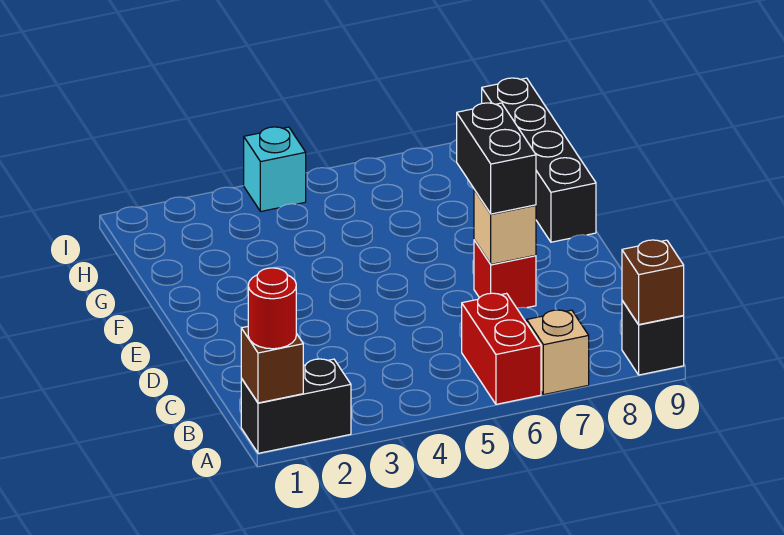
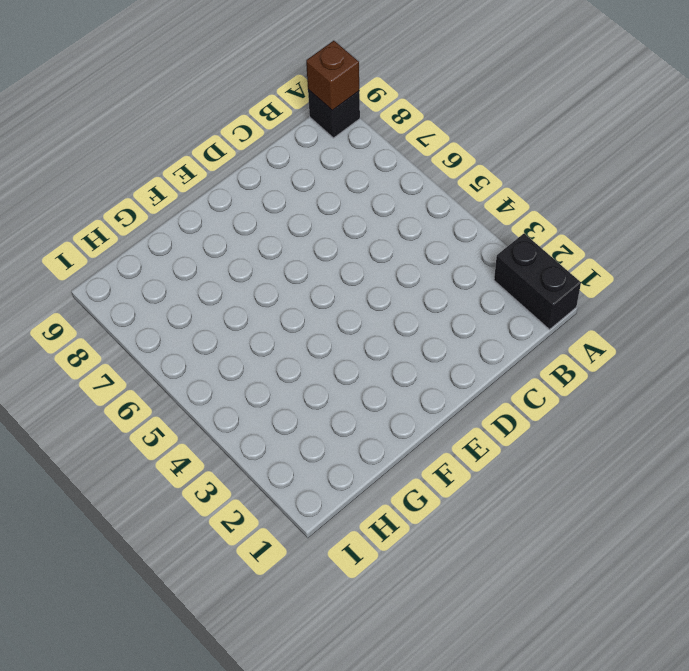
none -> red 1x2 brick [462,293,541,404]
none -> tan 1x1 brick [527,310,589,395]
none -> red 1x1 brick [474,240,536,308]

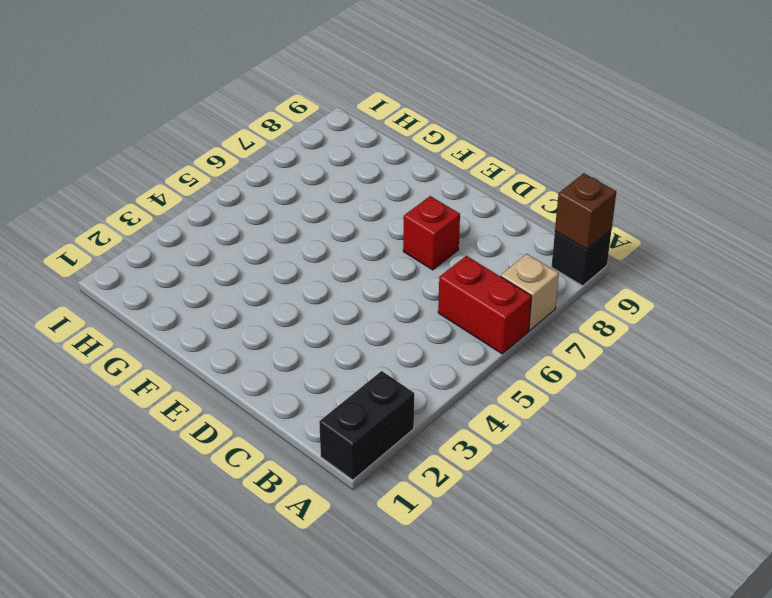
none -> black 1x4 brick [482,78,596,242]
none -> cyan 1x1 brick [244,127,306,212]
none -> brown 1x1 brick [241,327,303,403]

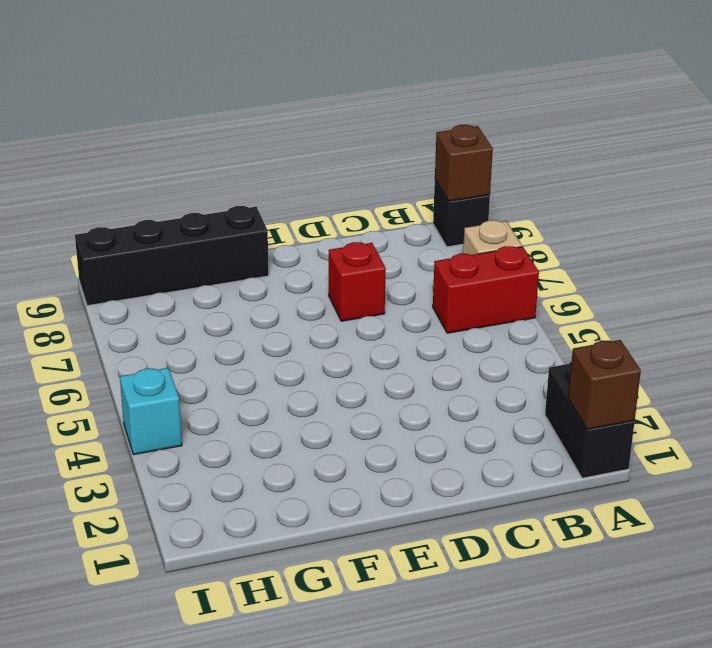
none -> tan 1x1 brick [474,190,536,264]
none -> red 1x1 round brick [248,268,296,349]
none -> black 1x2 brick [457,103,536,214]

